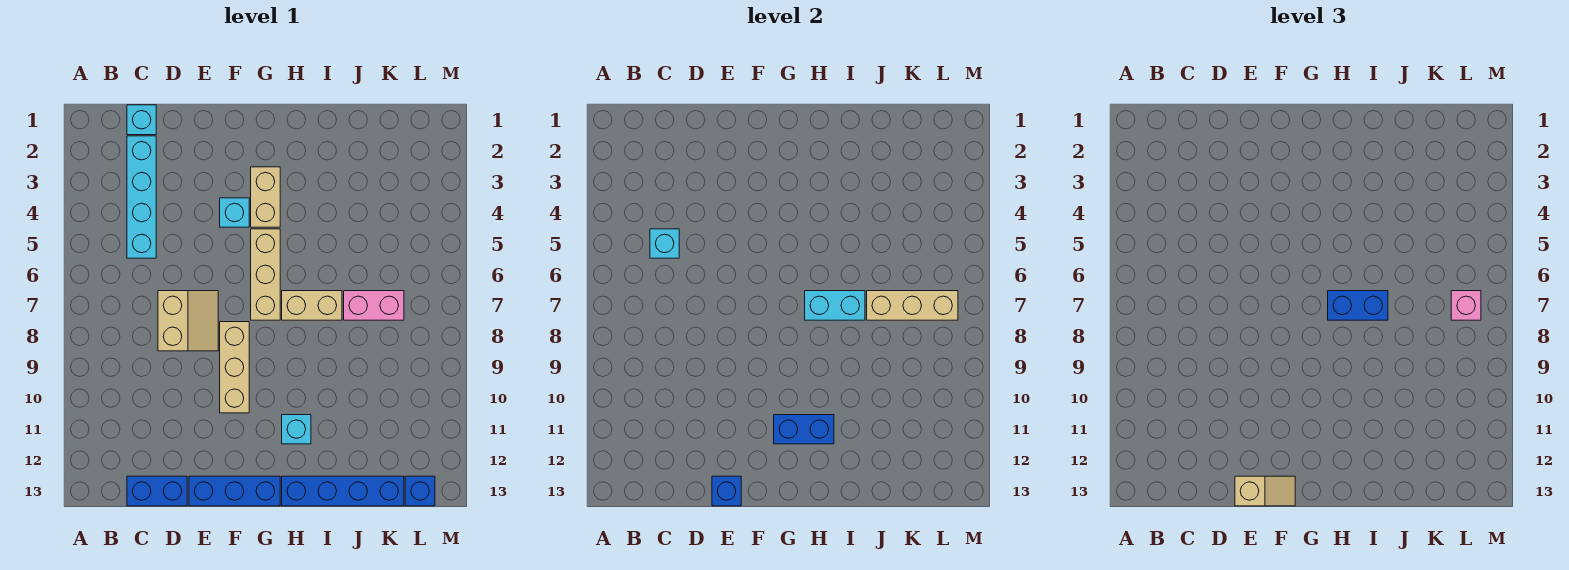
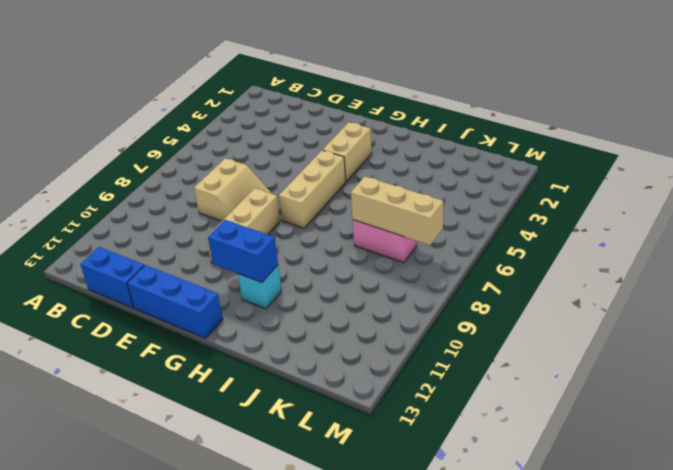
none -> cyan 1x1 brick [127,105,156,135]
none -> cyan 1x4 brick [127,136,156,258]
none -> cyan 1x1 brick [220,198,249,227]

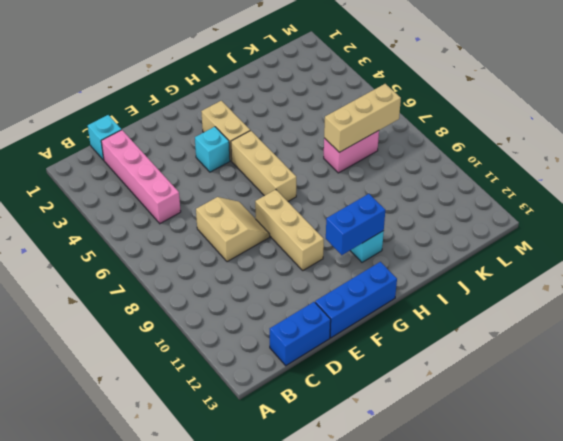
pink 1x4 brick [101,130,181,224] -> cyan 1x4 brick [127,136,156,258]
none -> tan 1x2 brick [282,291,342,320]
none -> blue 1x4 brick [282,476,404,506]
none -> blue 1x1 brick [405,476,435,506]

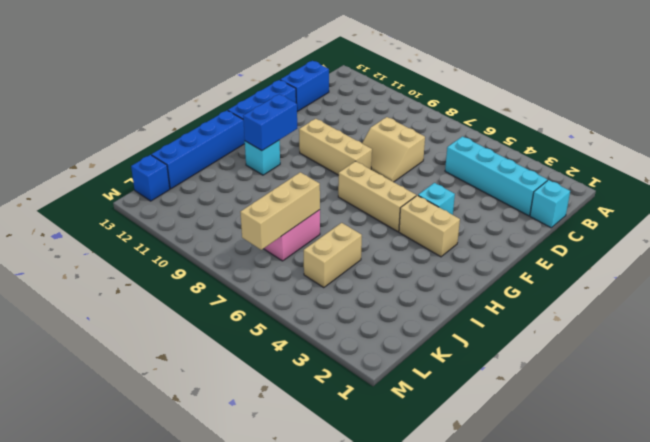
tan 1x2 brick [304,223,362,288] -> tan 1x2 brick moved to [282,291,342,320]
none -> cyan 1x1 brick [650,229,679,258]
none -> blue 1x1 brick [712,476,741,506]
none -> cyan 1x2 brick [805,291,865,320]

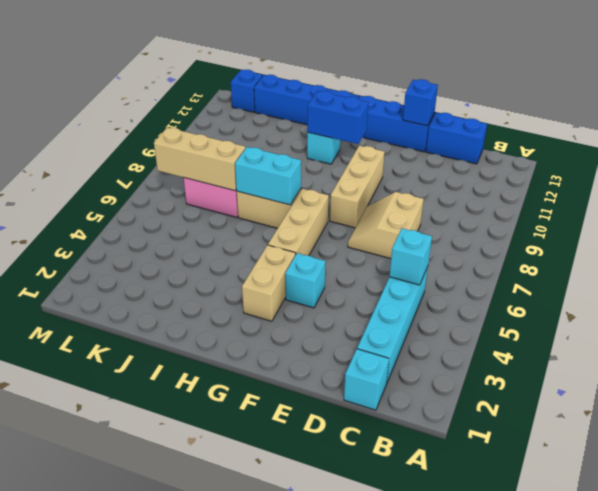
none -> tan 1x2 slope [1235,476,1295,506]
none -> blue 1x2 brick [1328,291,1388,320]
none -> pink 1x1 brick [1451,291,1481,320]

